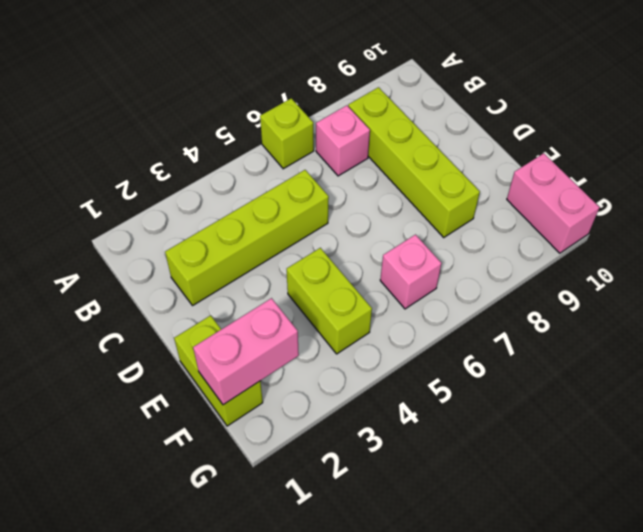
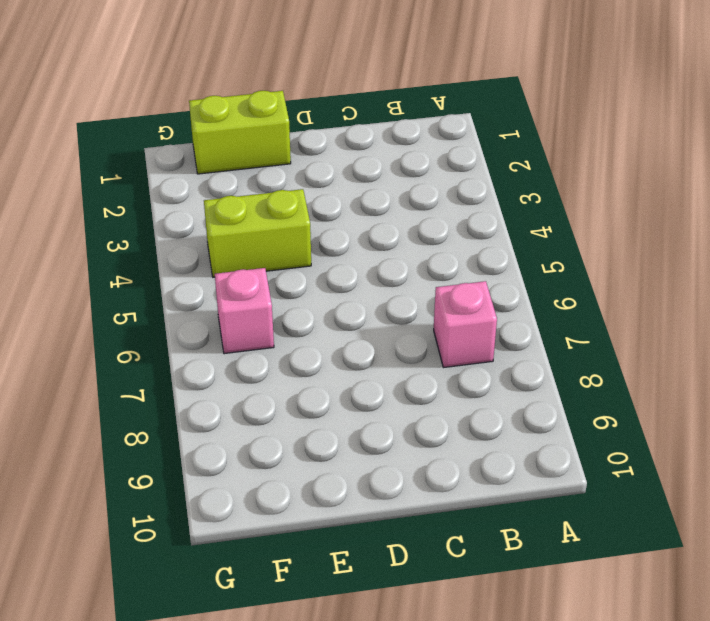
none -> lime 1x1 brick [260,98,314,169]
none -> lime 1x4 brick [348,87,480,237]

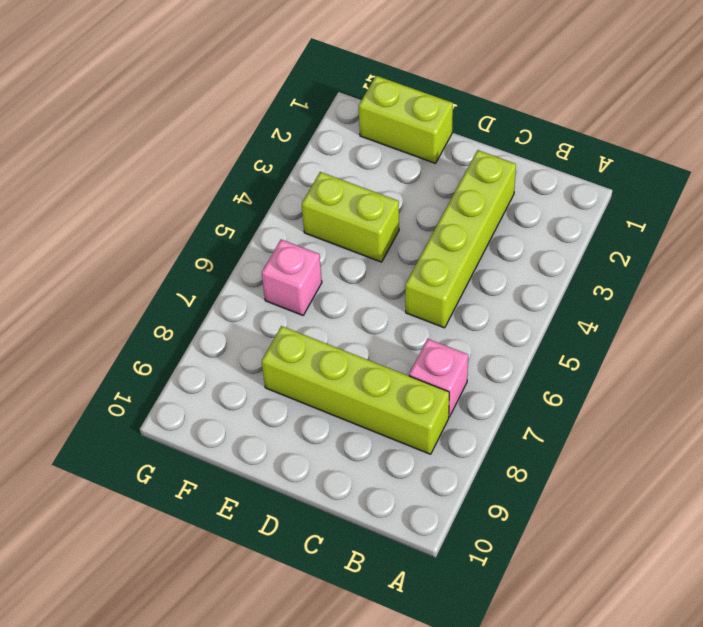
none -> lime 1x1 brick [260,98,314,169]
none -> pink 1x2 brick [507,153,600,253]

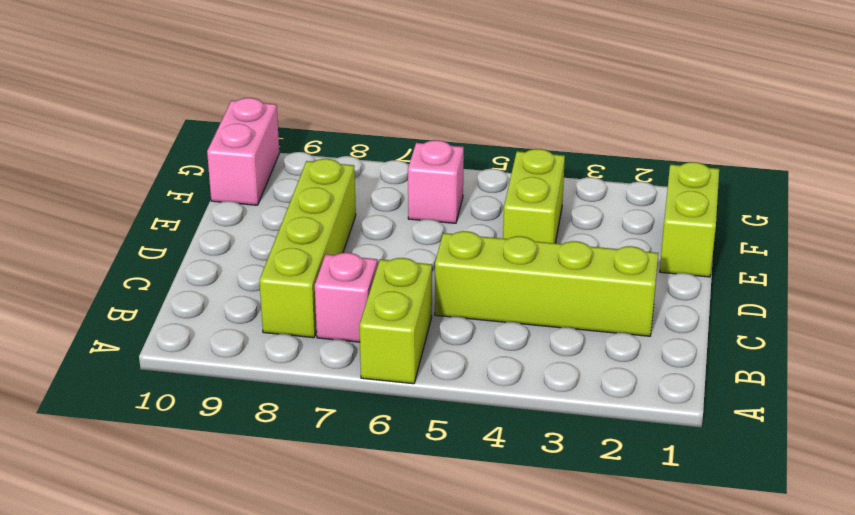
lime 1x2 brick [360,258,432,384] -> lime 1x1 brick [260,98,314,169]
none -> pink 1x2 brick [193,298,299,405]

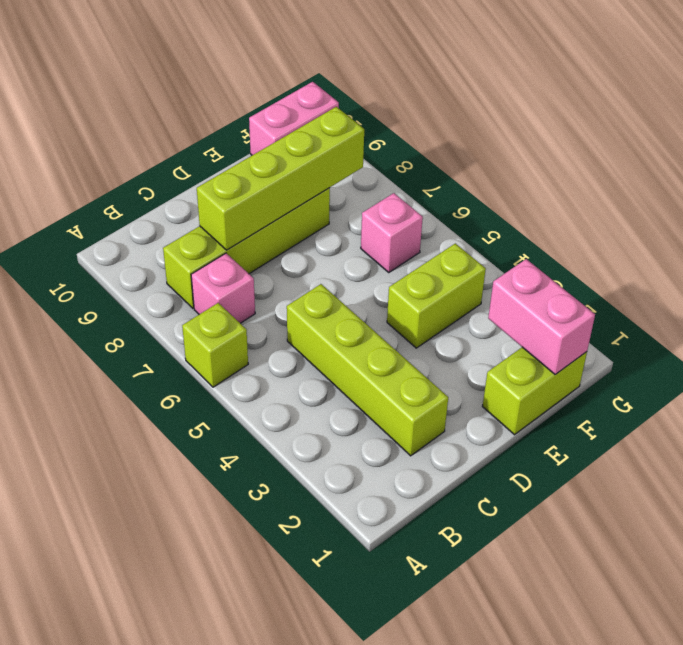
lime 1x4 brick [197,107,364,250] -> none

